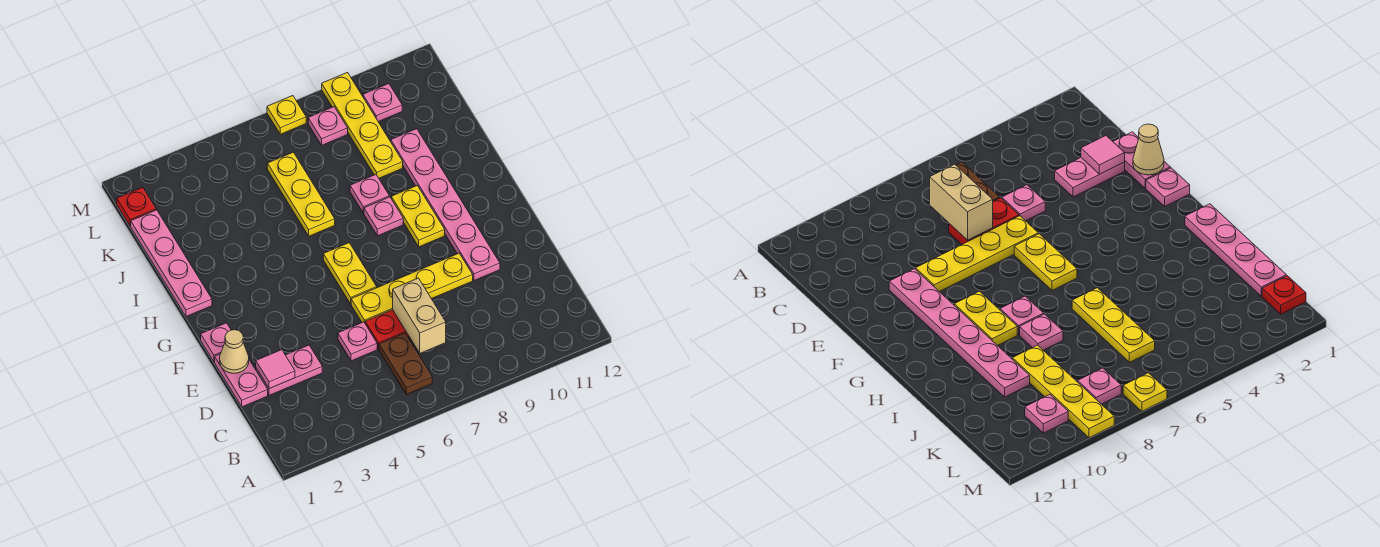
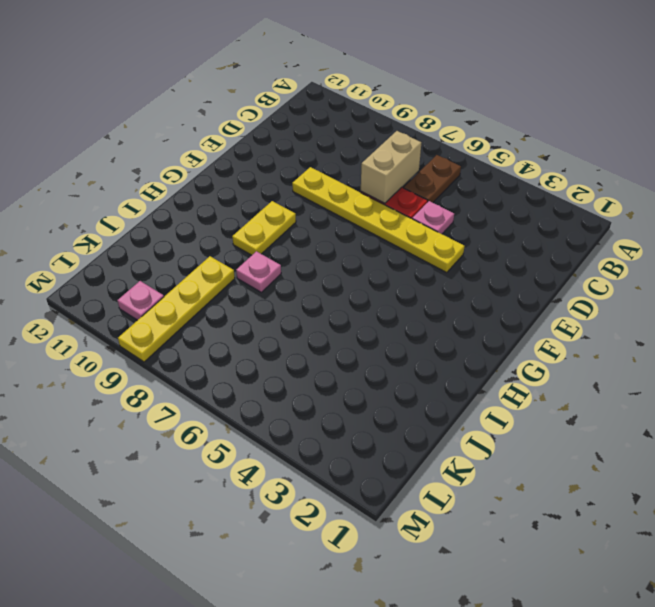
yellow 1x6 plate [292,167,465,272] -> yellow 1x4 plate [351,253,473,323]
none -> pink 1x2 plate [215,354,268,407]
none -> pink 1x2 plate [256,345,322,395]
none -> pink 1x6 plate [391,129,500,280]

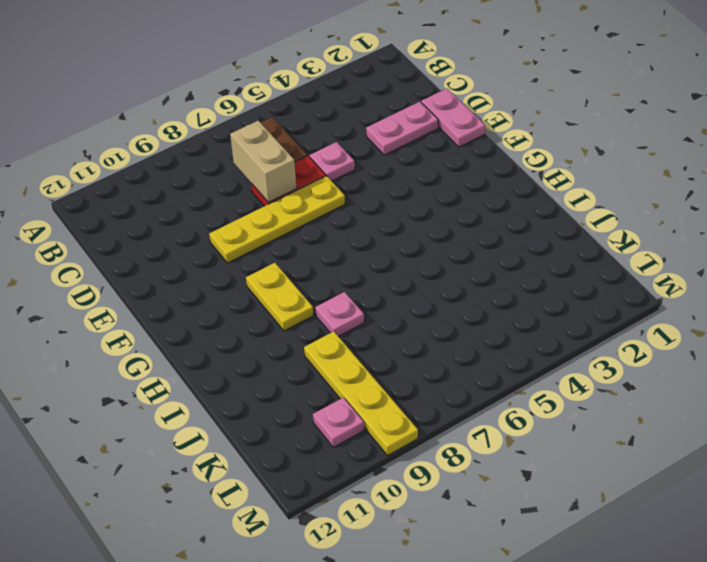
none -> pink 1x6 plate [391,129,500,280]
none -> pink 1x1 plate [201,323,231,362]
none -> yellow 1x2 plate [323,243,377,304]

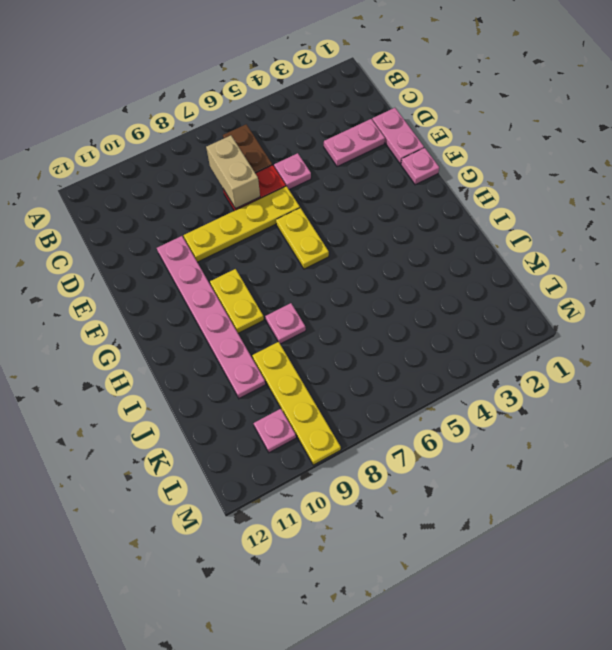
none -> pink 1x4 plate [131,210,212,317]
none -> pink 1x1 plate [364,197,403,236]
none -> yellow 1x3 plate [267,152,335,236]

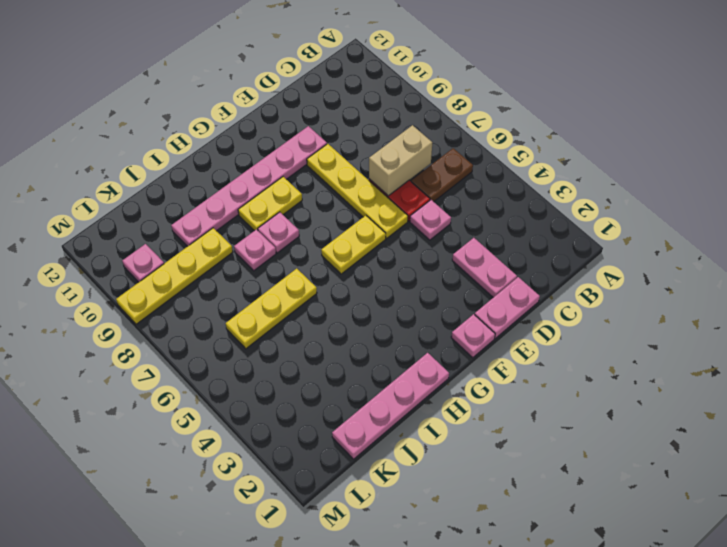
none -> red 1x1 plate [117,187,156,226]
none -> pink 1x1 plate [308,107,348,145]
none -> yellow 1x1 plate [267,96,306,134]

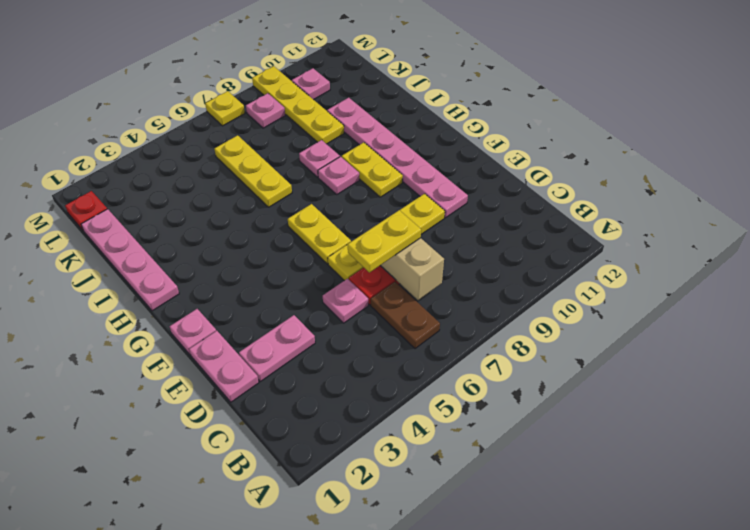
yellow 1x2 plate [348,210,421,272] -> none
none -> pink 1x1 tile [256,349,295,389]
none -> tan 1x1 cone [220,330,249,373]

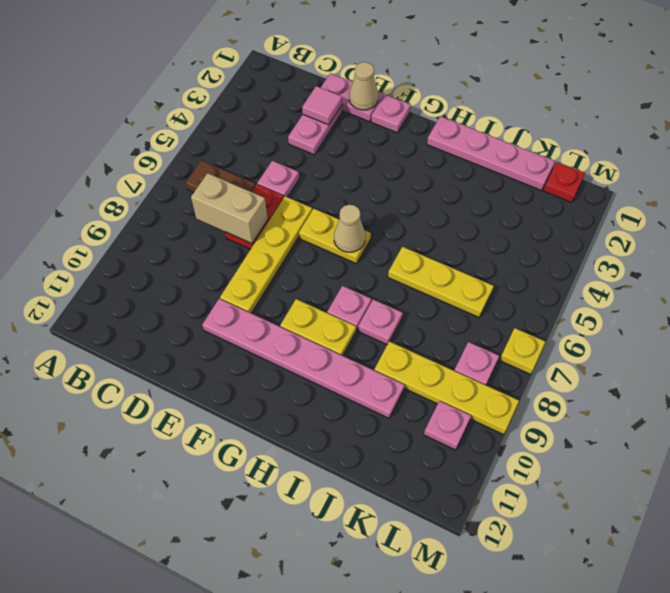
tan 1x1 cone [334,205,365,252] -> none

